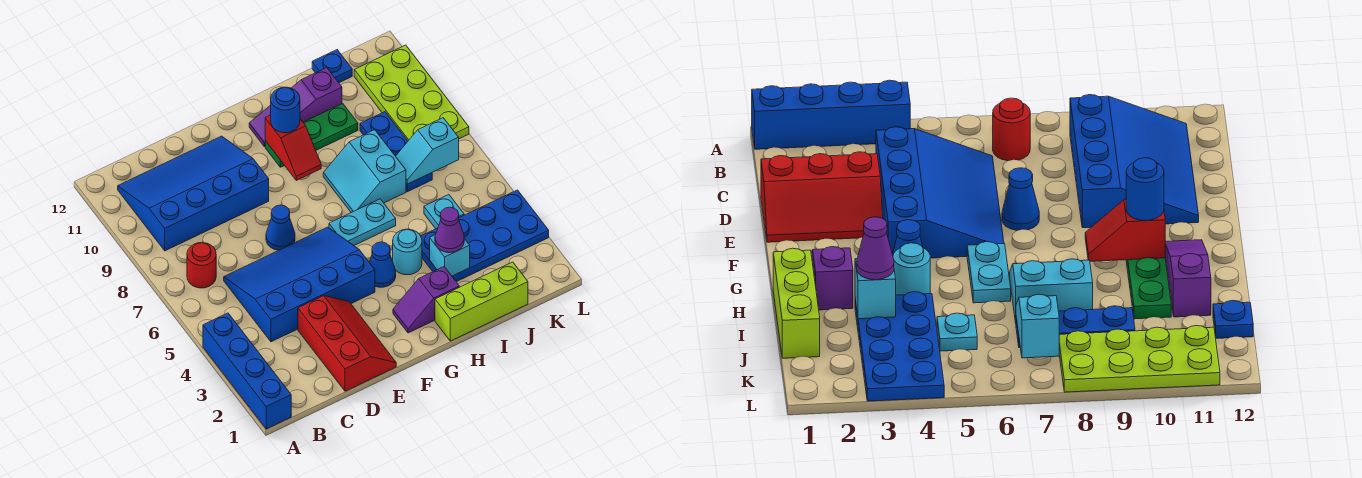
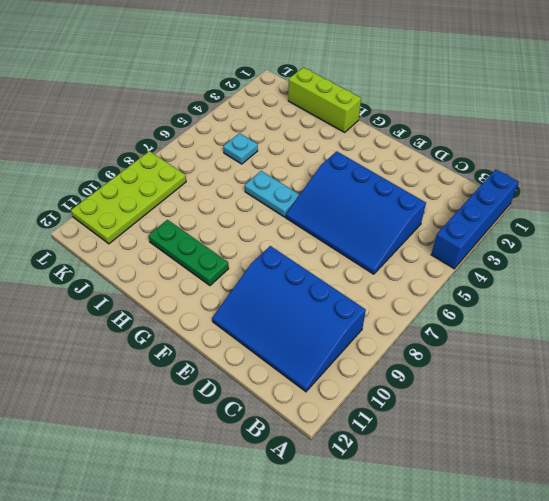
none -> red 1x1 round brick [187,243,216,288]
none -> red 2x3 slope [298,296,396,391]
none -> blue 1x1 cone [266,205,295,250]

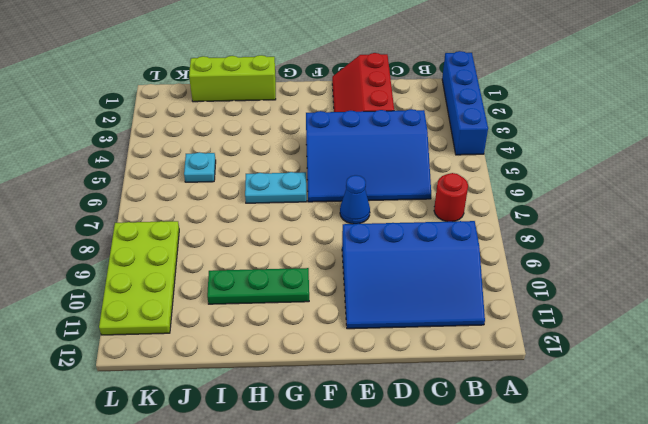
none -> purple 1x2 slope [393,267,459,333]
none -> blue 1x1 cone [369,242,396,287]
none -> purple 1x3 slope [249,68,342,147]

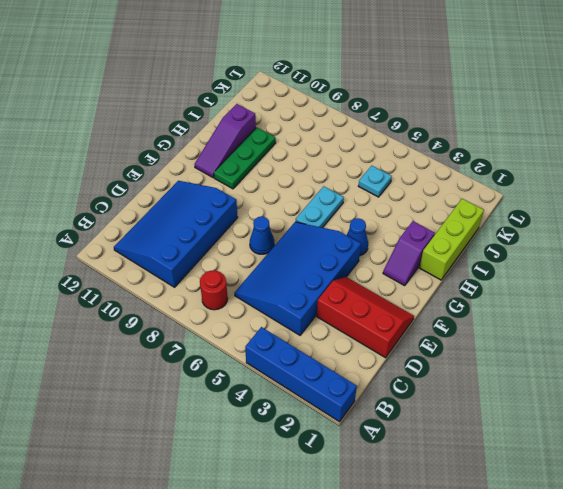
none -> cyan 1x1 round brick [393,229,422,275]
none -> cyan 2x2 slope [323,130,406,213]
none -> blue 2x4 plate [421,190,549,282]

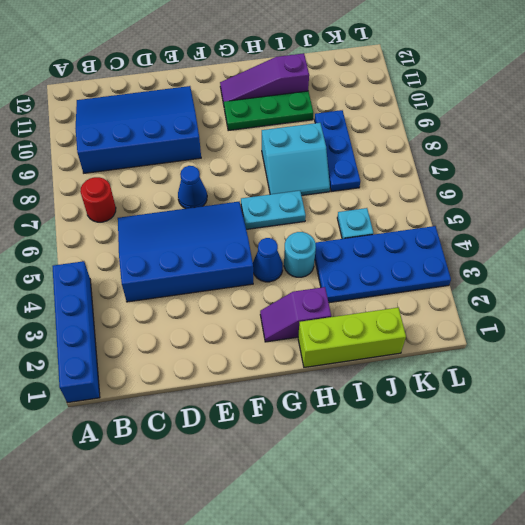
cyan 2x2 slope [262,123,330,195] -> cyan 2x2 slope turned to [323,130,406,213]
none -> red 2x3 slope [298,296,396,391]
none -> blue 1x1 plate [312,50,352,83]
none -> lime 2x4 plate [354,45,469,141]

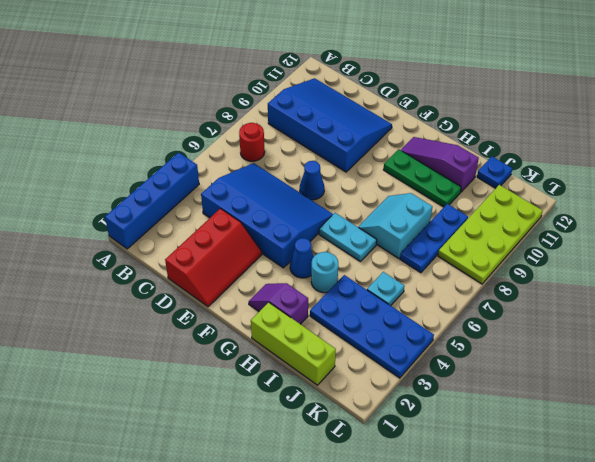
none -> red 1x2 slope [265,115,321,180]
none -> cyan 1x1 brick [430,235,470,276]
none -> cyan 1x2 slope [396,118,459,184]

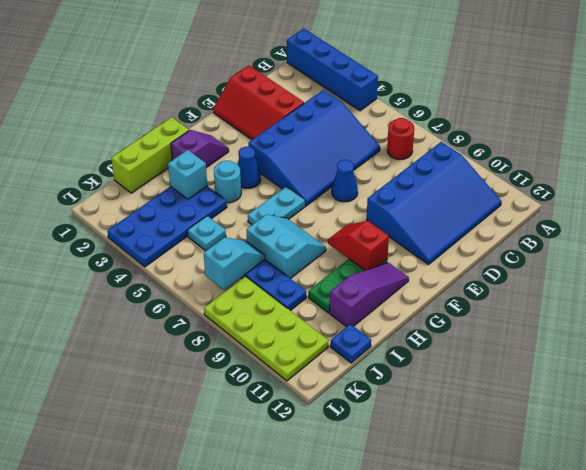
none -> blue 1x1 round brick [271,87,300,133]
none -> purple 1x1 cone [435,207,464,253]

